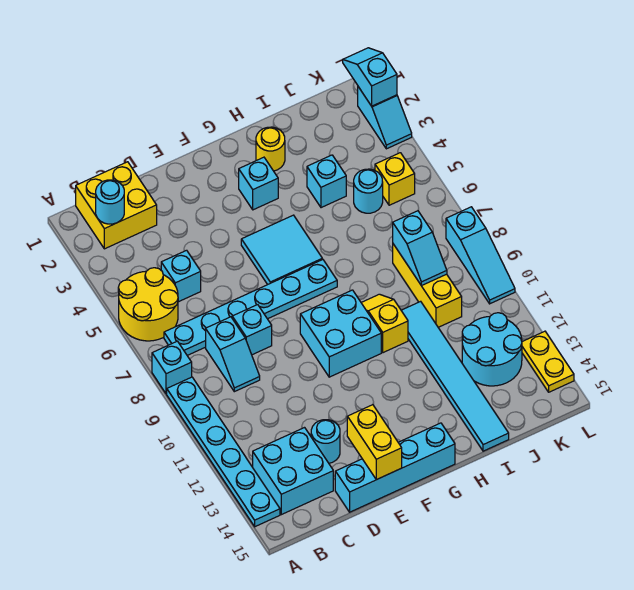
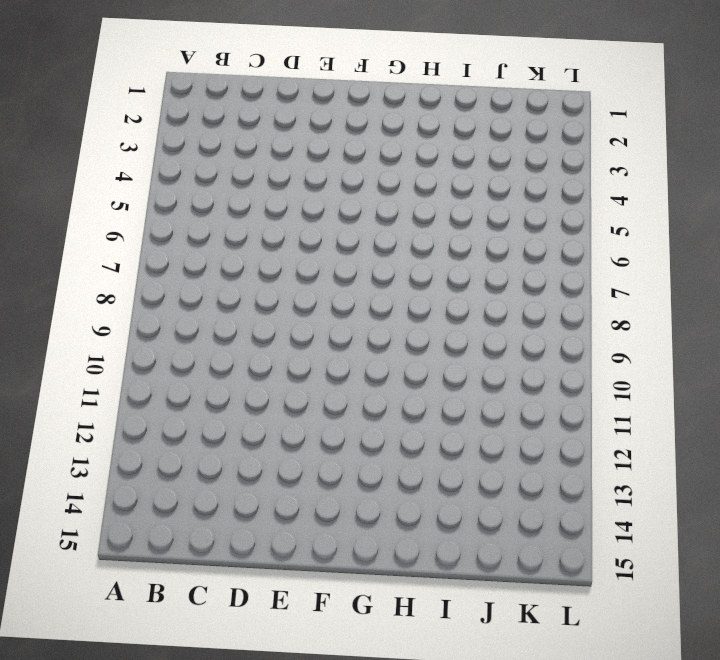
none -> yellow 2x2 round brick [118,268,178,341]
none -> cyan 1x1 brick [152,341,192,394]
none -> cyan 1x6 plate [167,377,280,527]

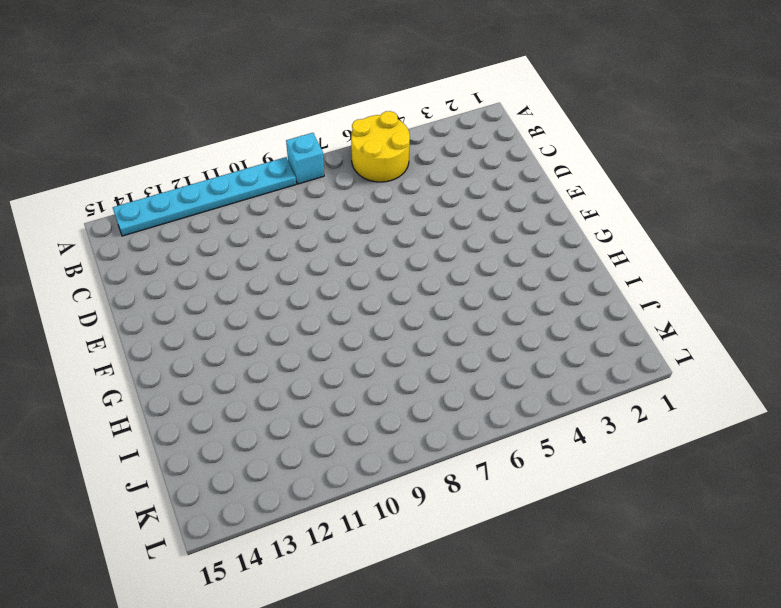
none -> yellow 2x2 brick [76,162,157,249]
none -> cyan 1x6 plate [164,259,337,355]
none -> cyan 2x2 brick [253,428,333,515]

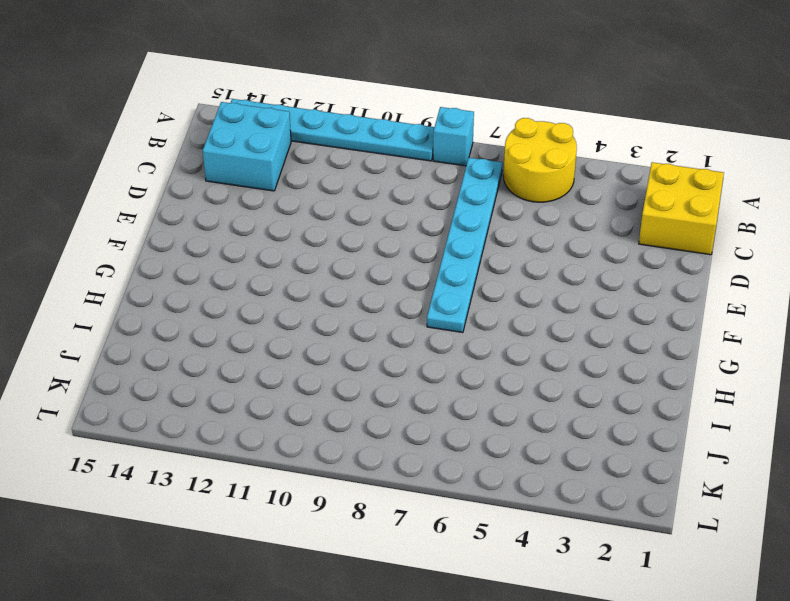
none -> cyan 1x1 brick [161,250,201,302]
none -> cyan 1x2 slope [206,317,260,392]
none -> cyan 1x1 brick [232,305,272,355]

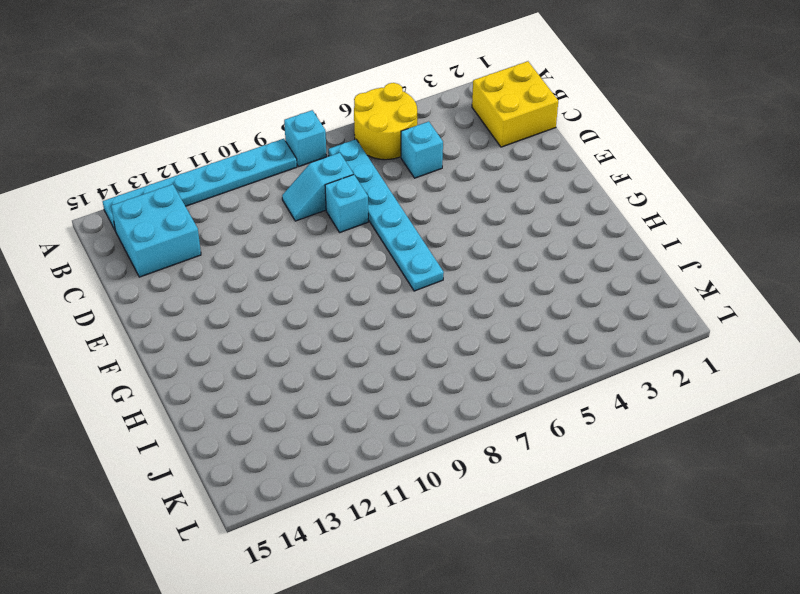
none -> cyan 1x1 round brick [311,420,340,463]
none -> cyan 1x4 brick [335,423,455,512]
none -> cyan 2x2 tile [241,215,322,285]

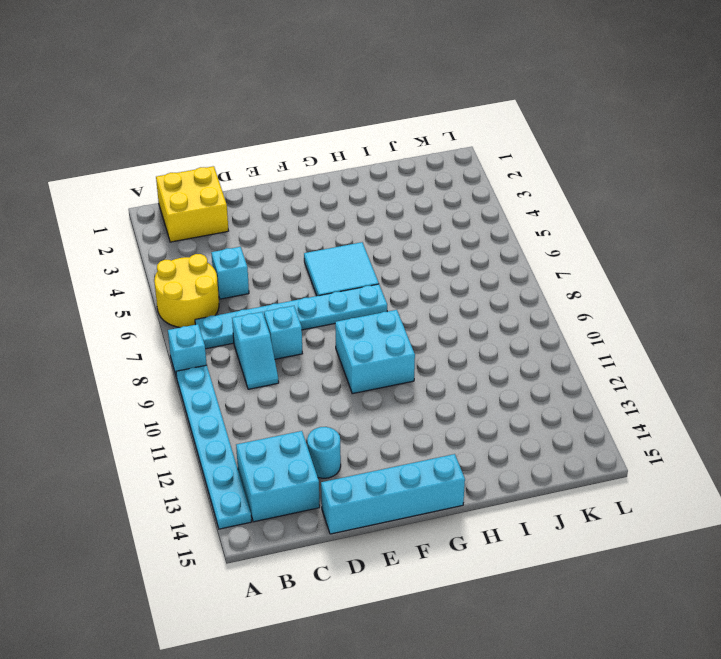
none -> cyan 1x1 brick [239,157,278,210]
none -> yellow 1x1 round brick [256,127,285,171]
none -> yellow 1x2 slope [361,294,408,353]

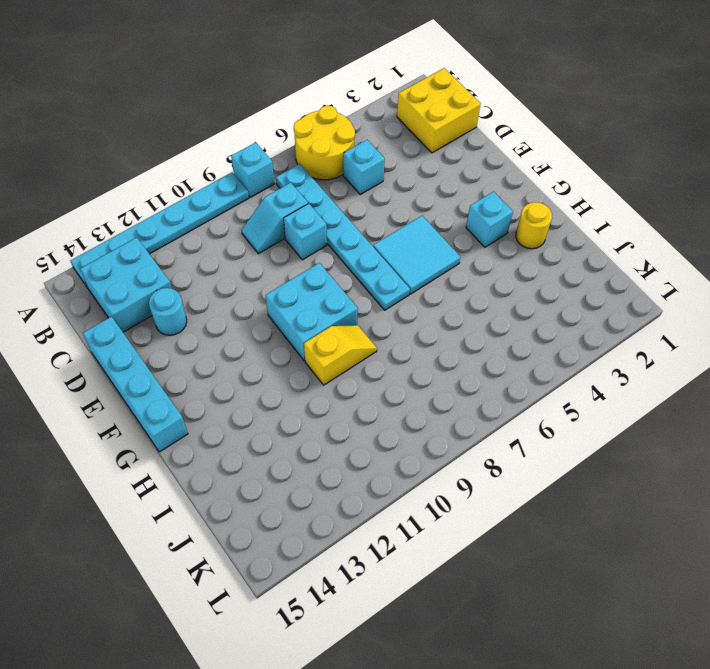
none -> cyan 1x1 brick [307,155,346,208]
none -> cyan 1x6 tile [401,301,509,451]
none -> cyan 1x1 round brick [354,169,383,213]

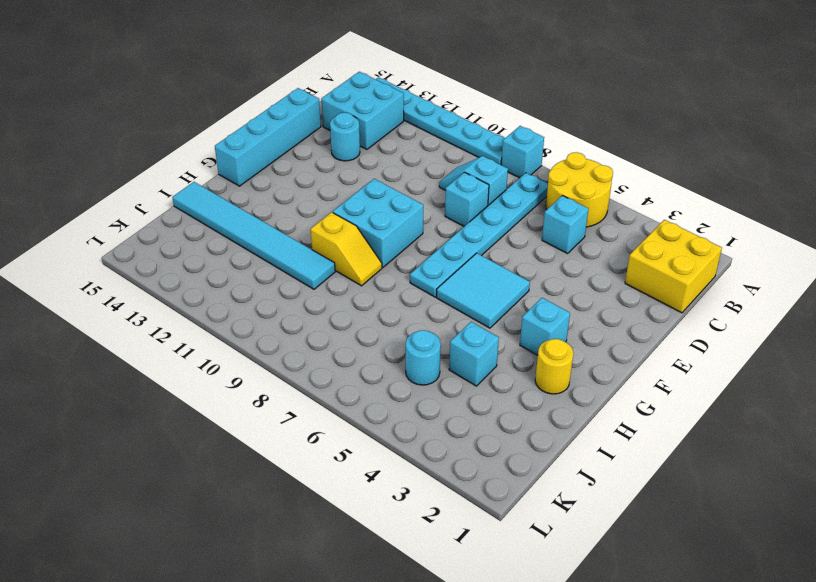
none -> yellow 1x3 brick [393,244,462,327]
none -> cyan 2x2 round brick [462,313,522,386]
none -> yellow 1x1 brick [375,153,415,205]

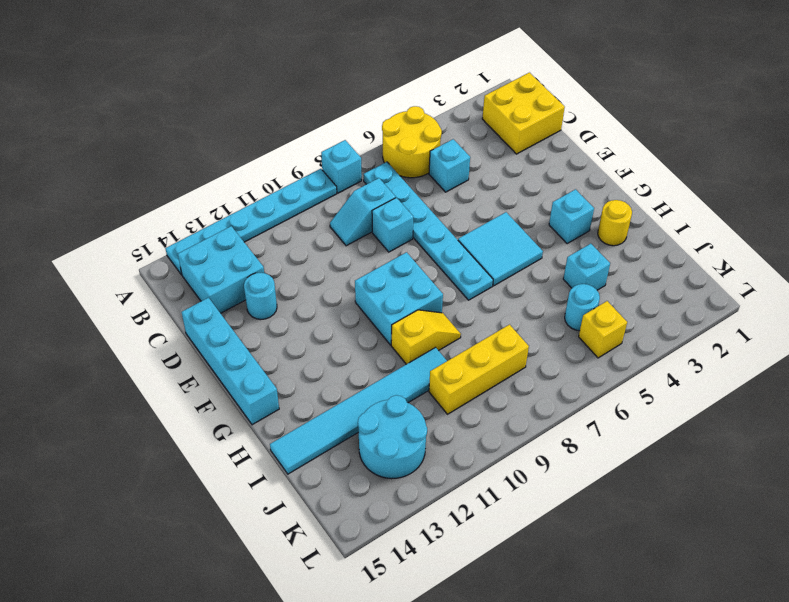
none -> cyan 1x2 slope [358,87,412,149]
none -> cyan 1x3 slope [446,207,515,304]
none -> yellow 1x2 plate [522,331,574,392]

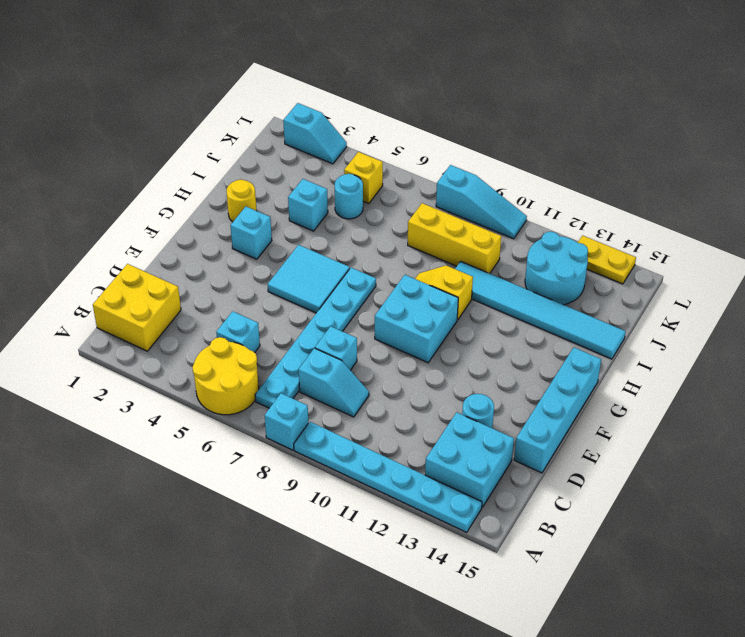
none -> cyan 1x1 round brick [96,180,124,224]
none -> yellow 1x2 brick [347,405,402,480]
none -> cyan 1x2 slope [393,211,447,286]

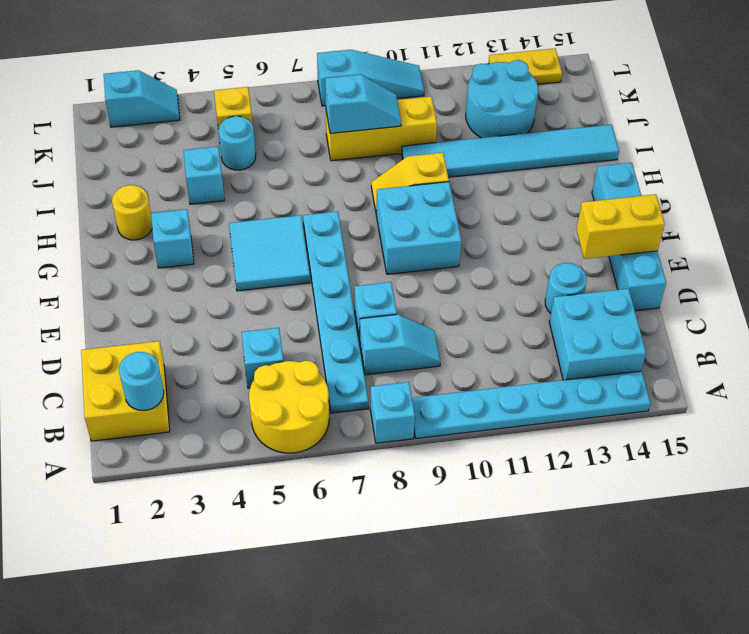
none -> cyan 1x2 slope [343,48,397,106]

